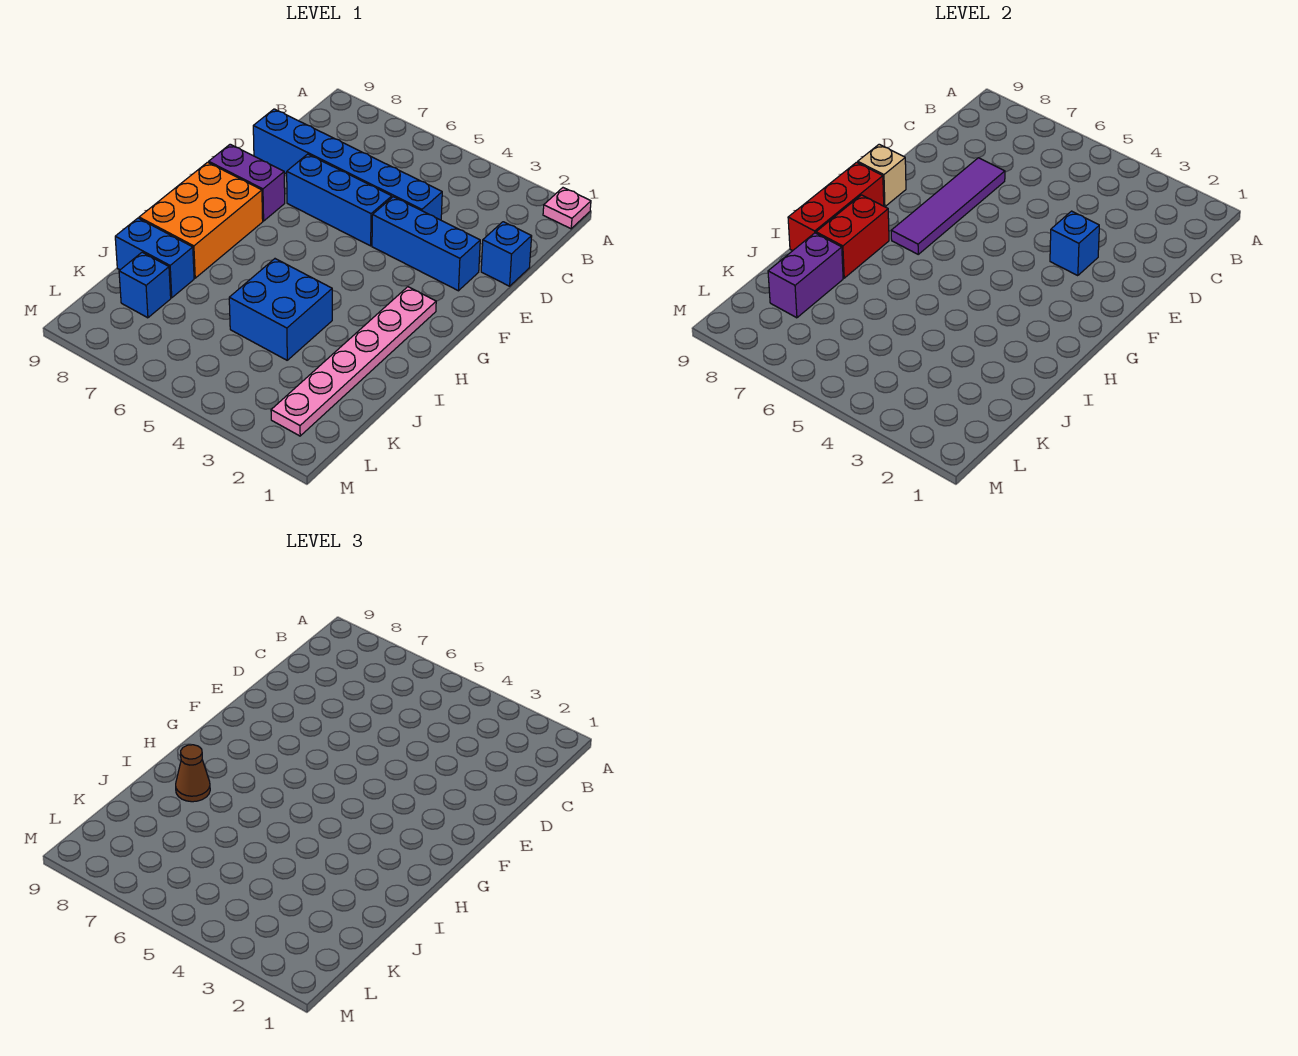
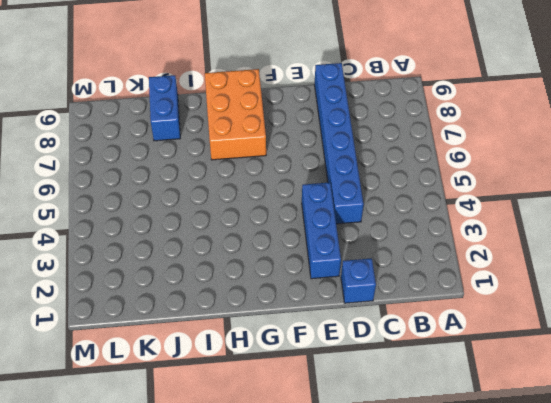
orange 2x3 brick [205,69,266,160] -> orange 2x3 brick turned to [139,162,263,278]
none -> pink 1x1 plate [543,188,591,229]
none -> blue 1x3 brick [287,154,392,246]
none -> purple 1x2 brick [209,144,285,221]

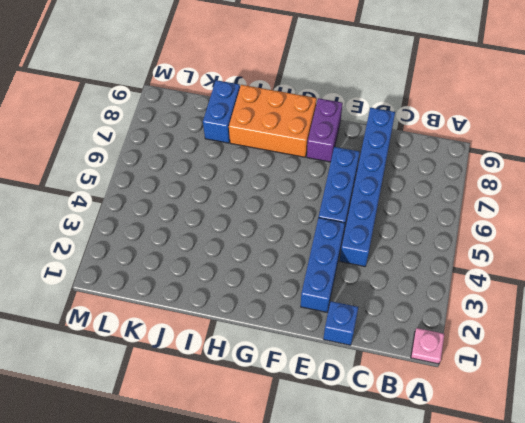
none -> pink 1x6 plate [271,287,436,436]
none -> blue 2x2 brick [229,259,332,360]
none -> blue 1x1 brick [119,252,171,318]

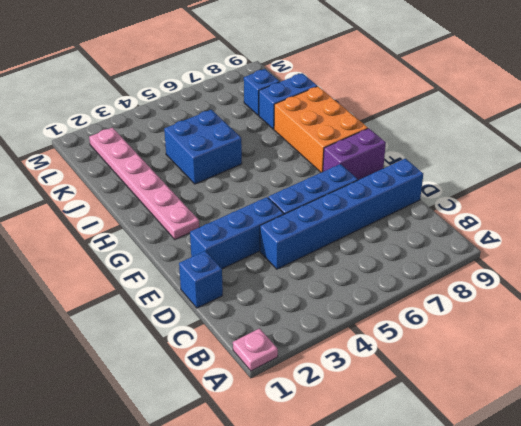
none -> purple 1x4 tile [891,158,1005,254]
none -> blue 1x1 brick [1050,211,1099,276]
none -> tan 1x1 brick [858,144,906,207]

